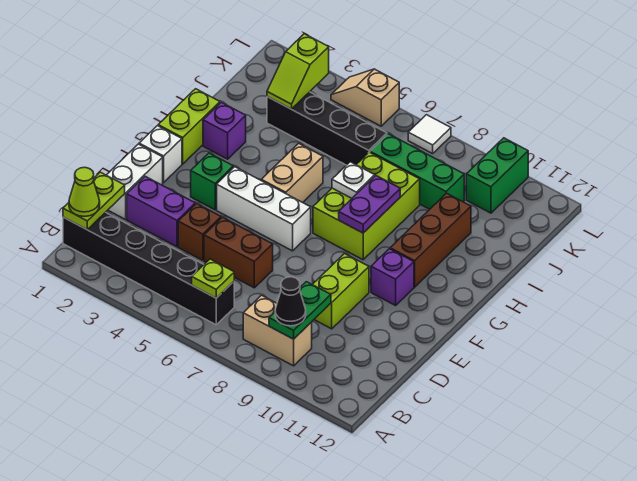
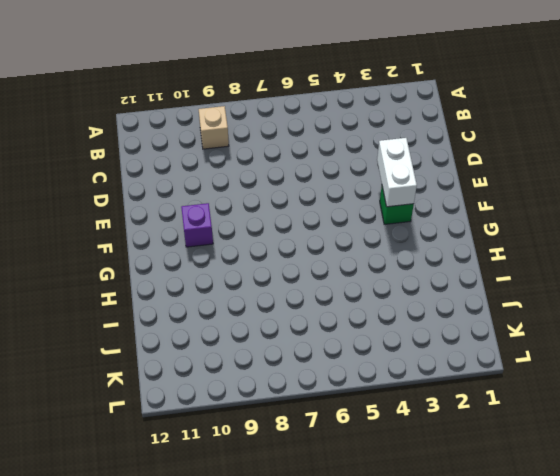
tan 1x1 brick [199,106,229,149] -> tan 1x2 brick [243,295,312,366]
white 1x2 brick [377,138,417,207] -> white 1x2 brick moved to [107,144,163,219]
none -> black 1x6 brick [63,212,234,325]
none -> purple 1x2 brick [127,176,195,247]
none -> brown 1x1 brick [178,204,221,260]

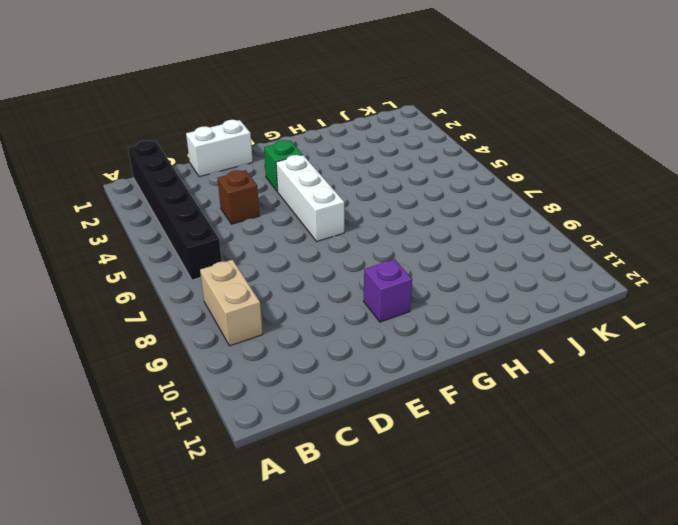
none -> purple 1x2 brick [127,176,195,247]
none -> brown 1x2 brick [204,217,273,288]
none -> lime 1x2 brick [312,254,369,329]

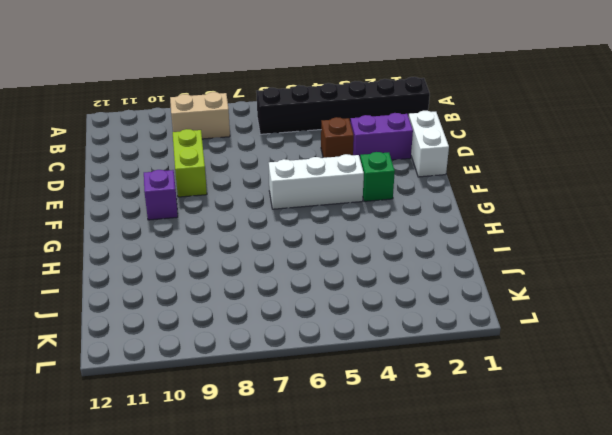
none -> brown 1x2 brick [204,217,273,288]
none -> white 1x1 brick [139,126,182,182]
none -> lime 1x2 brick [158,89,220,164]

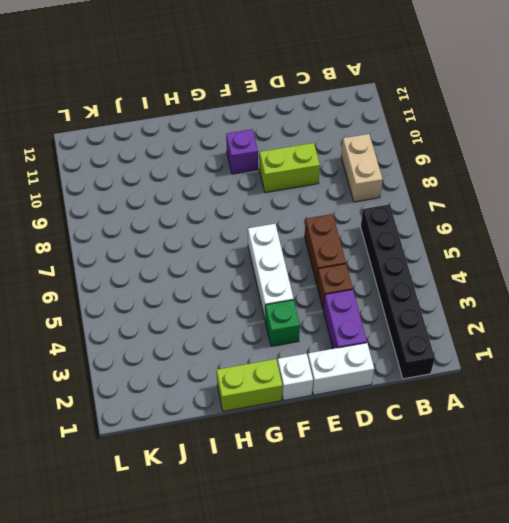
none -> tan 1x2 brick [261,143,323,203]
none -> lime 2x3 brick [313,152,420,260]
none -> brown 1x3 brick [390,193,471,287]

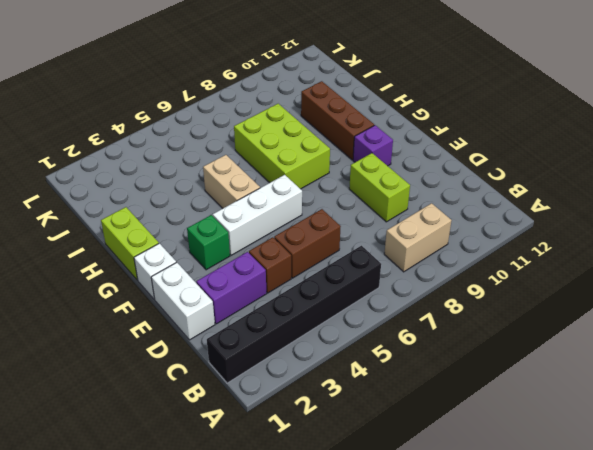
none -> purple 1x1 brick [203,102,246,159]
none -> black 1x4 brick [267,92,387,165]
none -> green 1x3 brick [370,134,464,209]

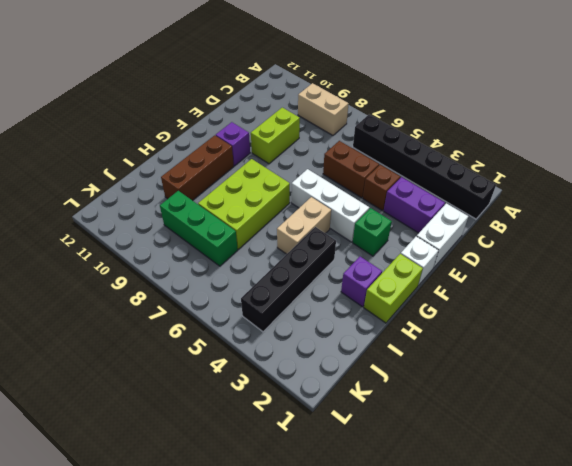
black 1x4 brick [241,227,336,332] -> black 1x4 brick turned to [267,92,387,165]
none -> green 1x2 brick [466,138,528,213]
none -> tan 1x2 slope [331,69,399,126]
none -> white 1x1 tile [408,115,451,154]

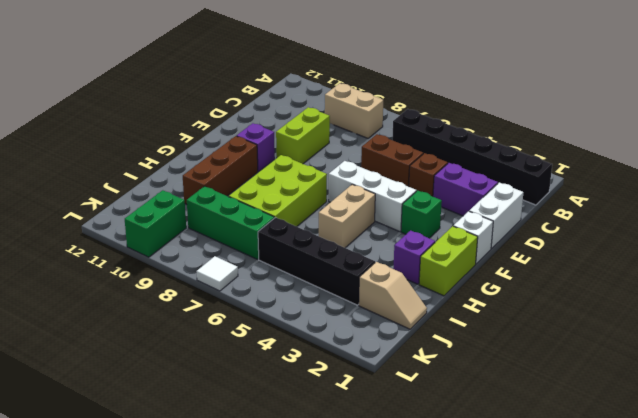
tan 1x2 slope [359,262,427,329] -> tan 1x2 slope moved to [331,69,399,126]
none -> lime 1x2 plate [63,172,125,229]
none -> lime 1x1 plate [192,259,234,298]
none -> green 1x2 plate [269,282,331,339]

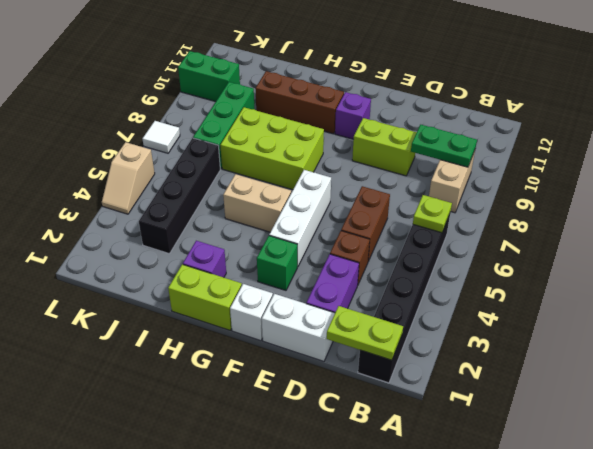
none -> purple 1x2 plate [339,176,400,233]
none -> white 1x1 plate [332,162,375,198]
none -> lime 1x2 slope [267,34,329,109]

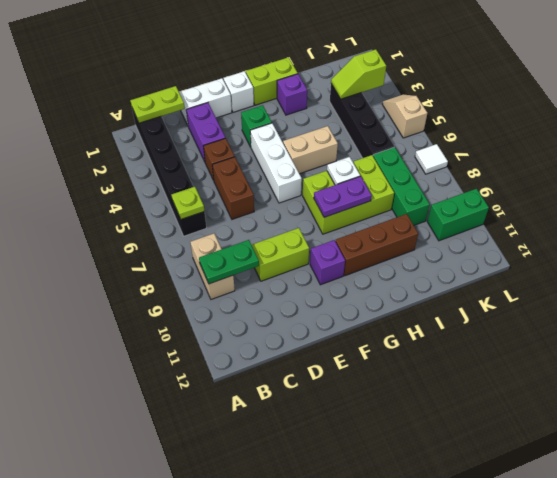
none -> lime 1x1 cone [69,167,100,216]
none -> black 1x1 cone [275,277,306,326]

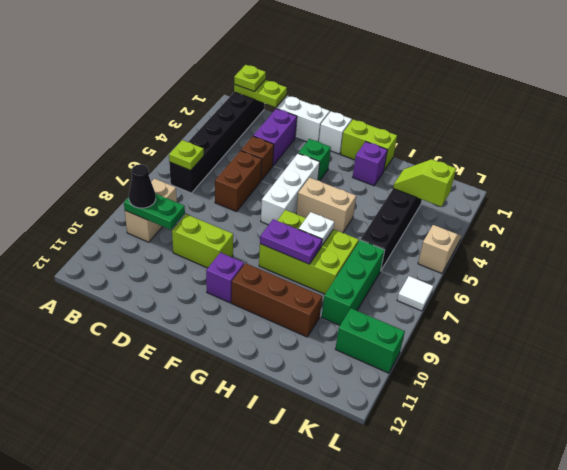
lime 1x1 plate [234,65,266,92] -> lime 1x1 cone [69,167,100,216]

